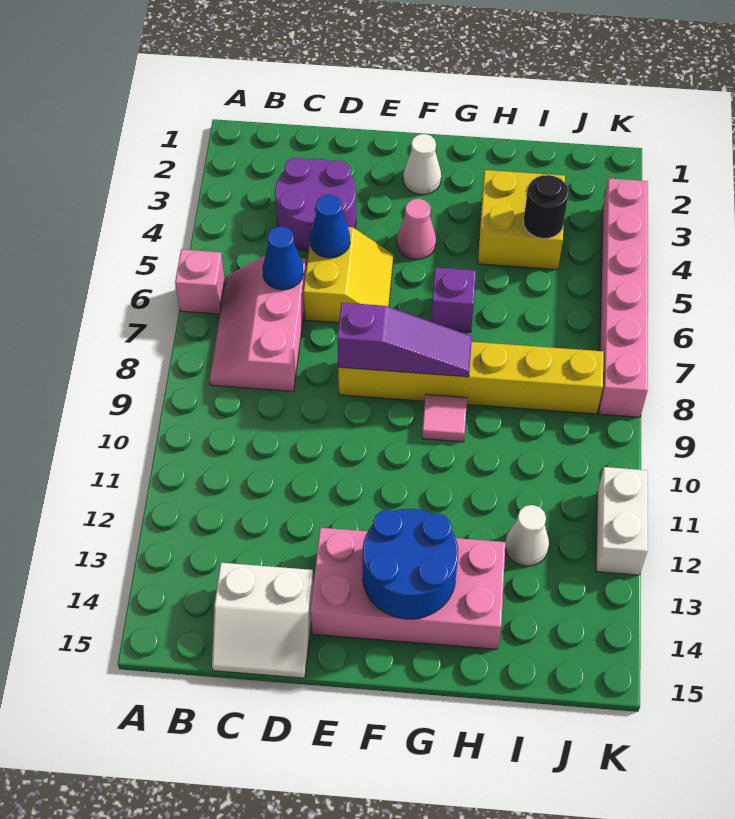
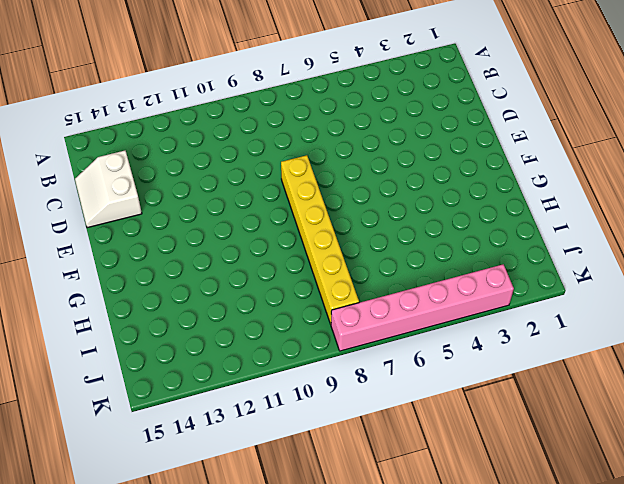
none -> pink 1x1 brick [175,249,225,314]
none -> pink 2x3 slope [210,255,306,392]
none -> purple 2x2 round brick [275,158,356,252]

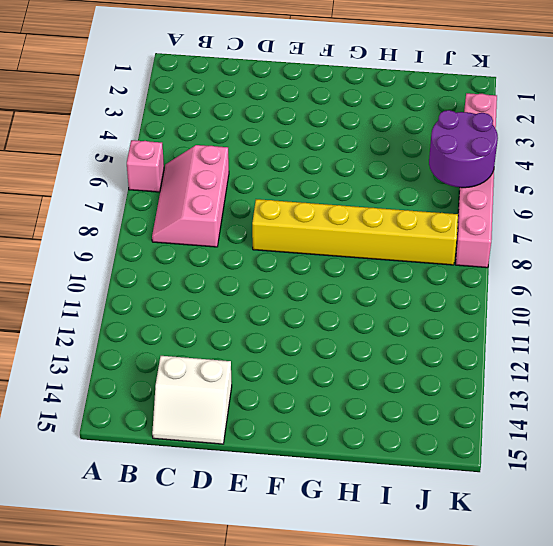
purple 2x2 round brick [429,110,498,188] -> purple 2x2 round brick moved to [275,158,356,252]
none -> yellow 2x2 slope [303,224,393,323]
none -> pink 2x4 brick [311,528,506,649]
none -> white 1x1 cone [403,134,441,195]

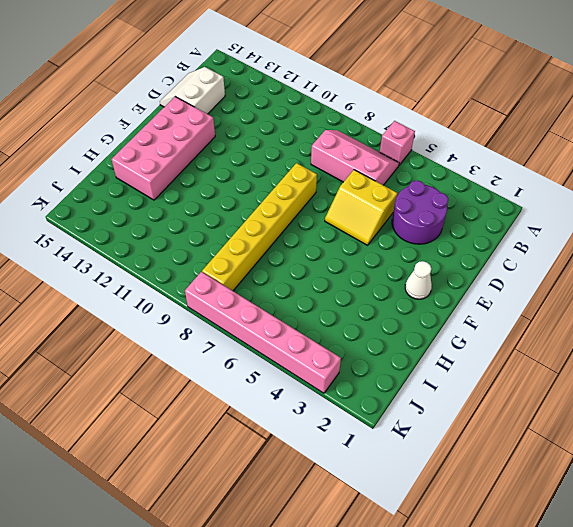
none -> pink 1x1 cone [397,199,436,260]
none -> purple 1x1 brick [431,268,476,332]
none -> pink 1x1 tile [422,394,467,442]

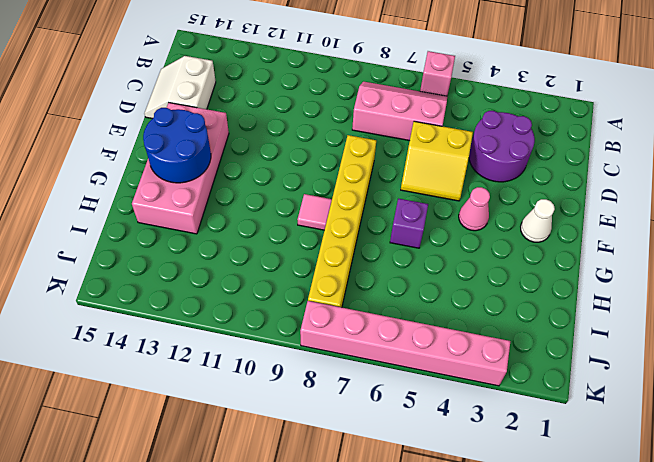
none -> yellow 2x2 brick [478,170,565,270]
none -> white 1x1 cone [505,505,549,566]
none -> white 1x2 brick [596,467,648,575]

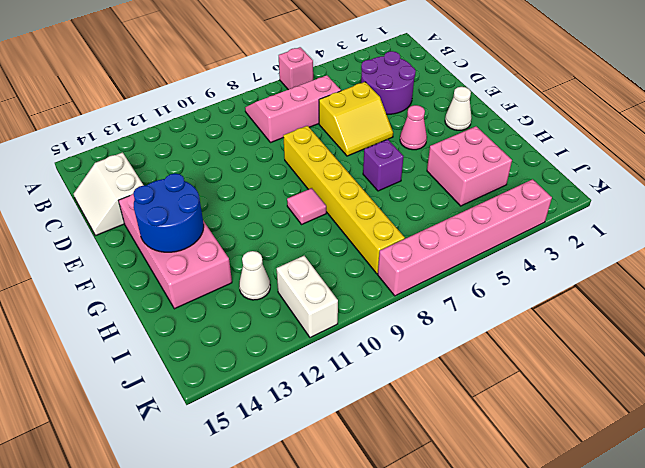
pink 2x2 brick [427,126,512,206] -> yellow 2x2 brick [478,170,565,270]
white 1x2 brick [277,256,338,338] -> white 1x2 brick turned to [596,467,648,575]
none -> blue 1x1 cone [263,226,304,290]
none -> blue 1x1 cone [310,195,350,258]
none -> purple 1x3 slope [337,303,472,377]

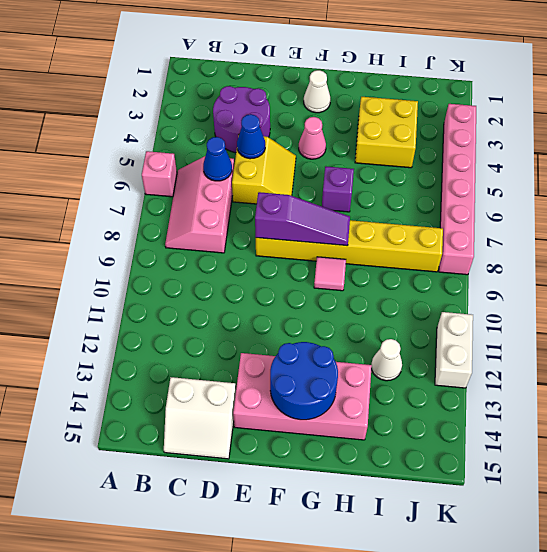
none -> black 1x1 round brick [524,175,569,239]

